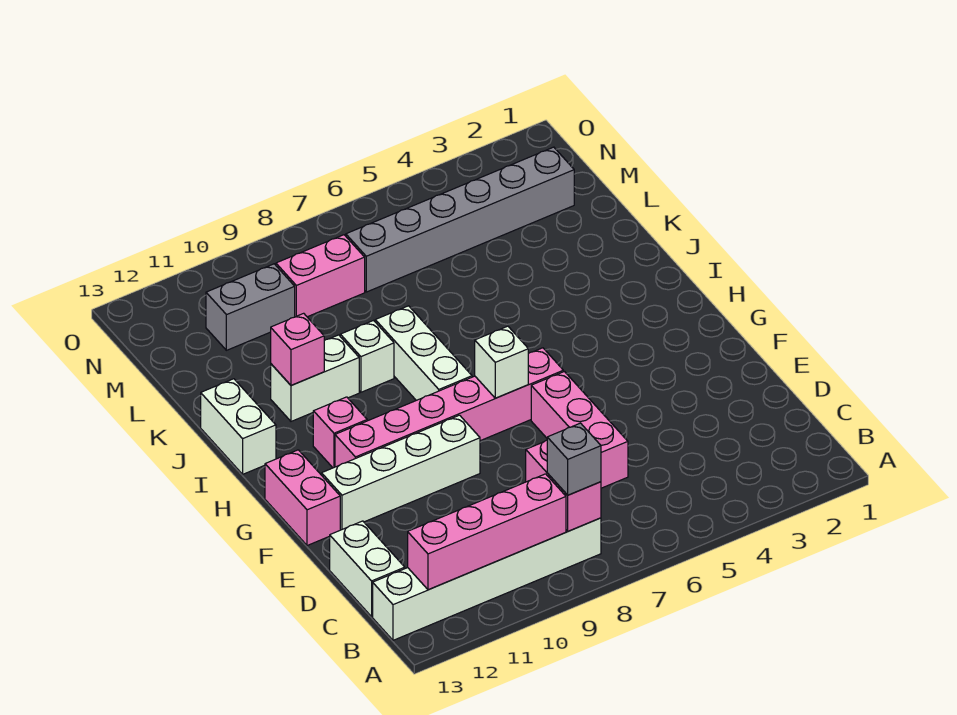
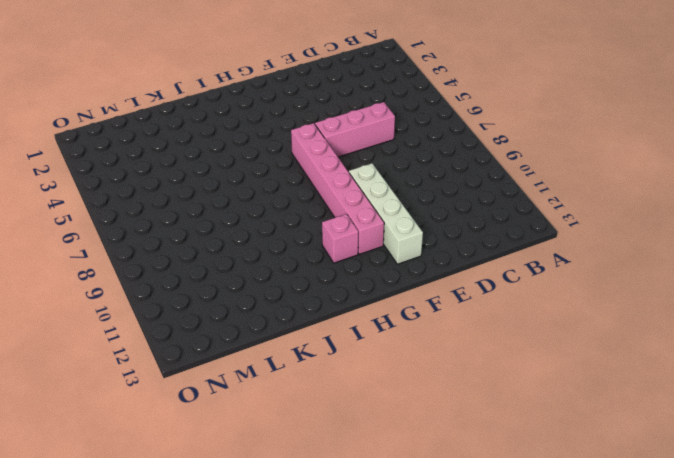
none -> white 1x6 brick [373,518,601,640]
none -> white 1x2 brick [330,521,405,617]
none -> pink 1x2 brick [265,450,340,546]

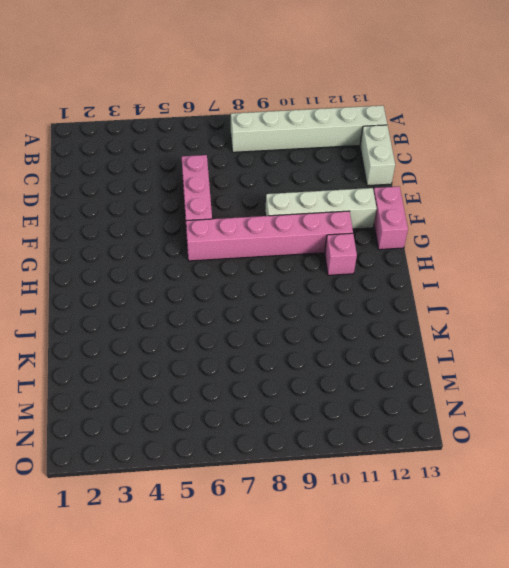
none -> white 1x3 brick [375,306,472,400]
none -> white 1x2 brick [201,379,276,474]
none -> white 1x1 brick [340,320,394,392]

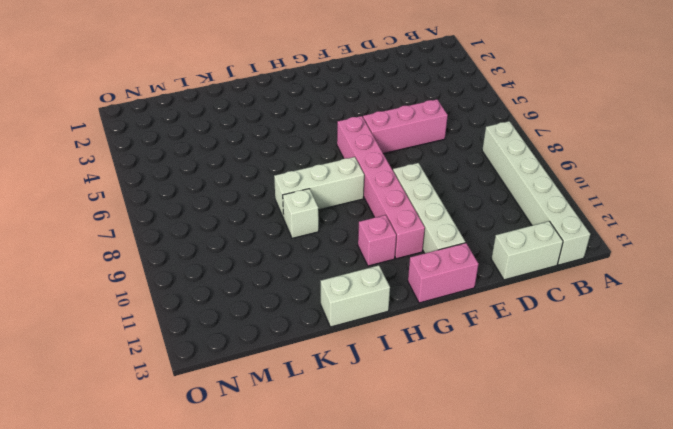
none -> white 1x2 brick [271,335,359,421]
none -> grey 1x6 brick [346,147,574,292]
none -> pink 1x2 brick [276,235,365,317]

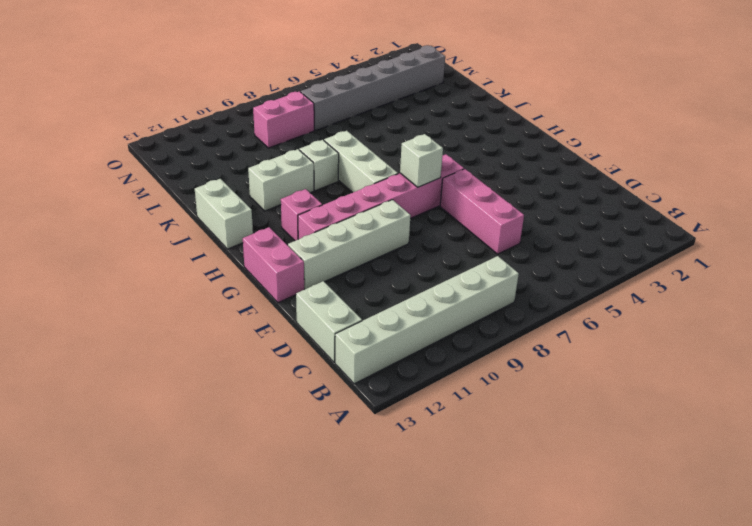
none -> grey 1x2 brick [206,264,295,350]
none -> pink 1x2 brick [526,440,601,531]
none -> pink 1x4 brick [408,474,566,590]

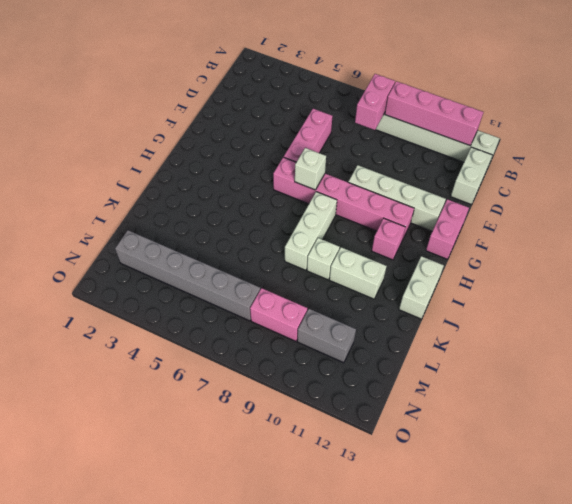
none -> pink 1x1 brick [271,313,324,385]
none -> grey 1x1 brick [547,423,601,495]

